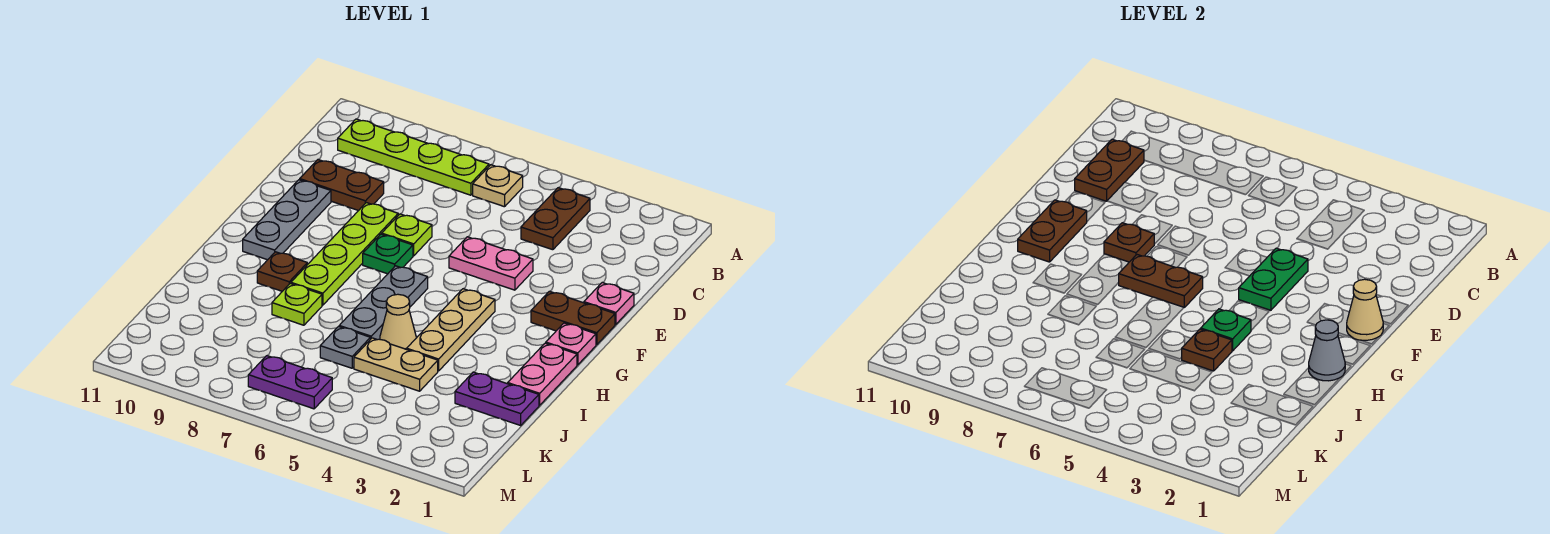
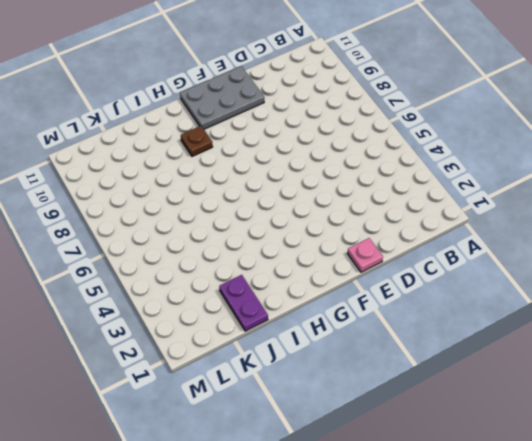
grey 2x3 plate [180,66,264,129] -> grey 1x3 plate [243,180,331,260]
none -> brown 1x2 plate [521,188,590,250]
none -> tan 1x1 plate [473,165,523,207]
none -> lime 1x4 plate [338,119,489,195]
none -> brown 1x2 plate [300,160,384,211]

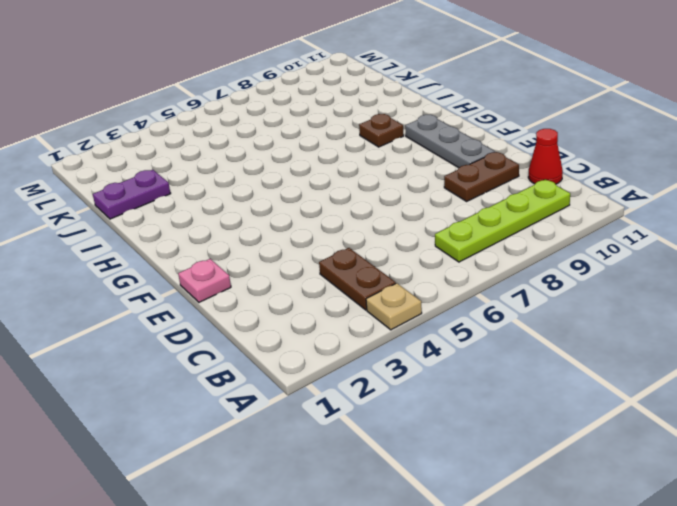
tan 1x1 plate [366,283,422,330] -> tan 1x1 plate moved to [473,165,523,207]
red 1x1 cone [528,129,563,184] -> none
none -> pink 1x2 plate [449,237,533,290]
none -> lime 1x1 plate [382,214,432,256]
none -> lime 1x4 plate [291,203,398,305]
none -> brown 1x2 plate [531,291,615,345]

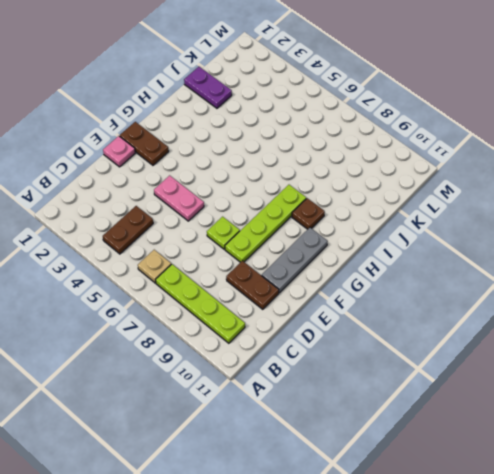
none -> green 1x1 plate [363,234,413,274]
none -> pink 1x1 plate [546,323,596,365]
none -> tan 1x3 plate [407,289,495,371]
none -> grey 1x3 plate [339,266,428,340]

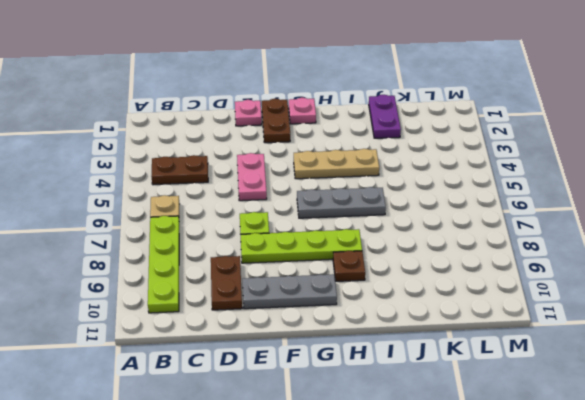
none -> green 1x1 plate [363,234,413,274]
none -> pink 1x2 plate [507,343,577,405]
none -> tan 1x1 cone [380,294,416,349]
none -> lime 1x1 plate [272,284,322,325]

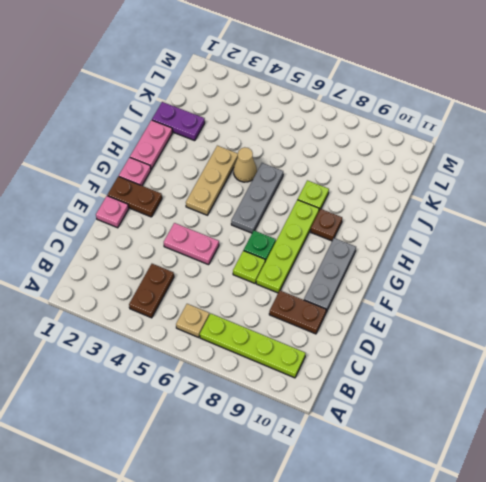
none -> tan 1x2 plate [354,338,438,391]
none -> grey 1x1 plate [320,326,370,368]
none -> purple 1x2 plate [248,356,332,409]
none -> brown 1x2 plate [1075,139,1144,201]

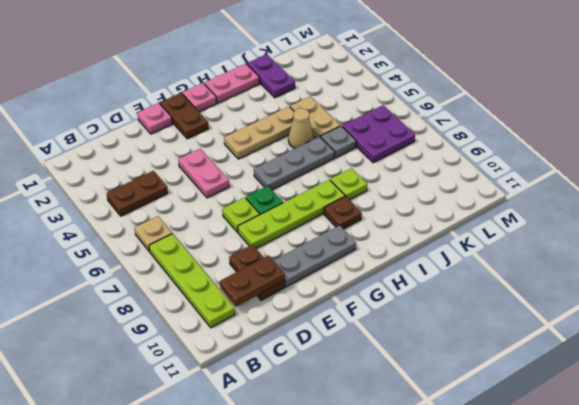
purple 2x2 plate [342,105,415,163] -> purple 1x2 plate [248,356,332,409]
none -> green 1x2 plate [1239,248,1308,310]
none -> tan 1x1 cone [1347,279,1383,341]
none -> brown 1x1 plate [1104,223,1154,262]
none -> brown 1x2 plate [1018,200,1087,262]

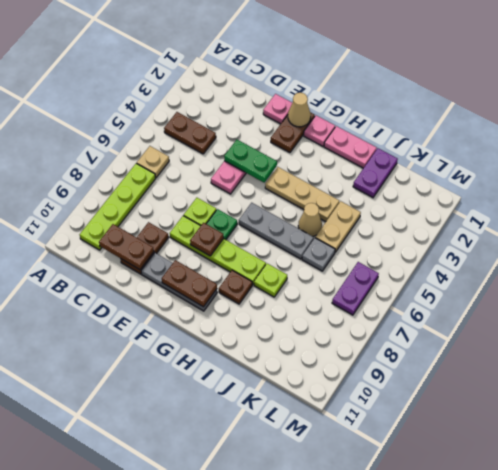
none -> brown 1x2 plate [1118,255,1203,307]
none -> grey 1x1 cone [1309,320,1345,381]
none -> green 1x1 plate [1201,309,1251,351]
none -> brown 1x1 plate [1182,329,1232,371]

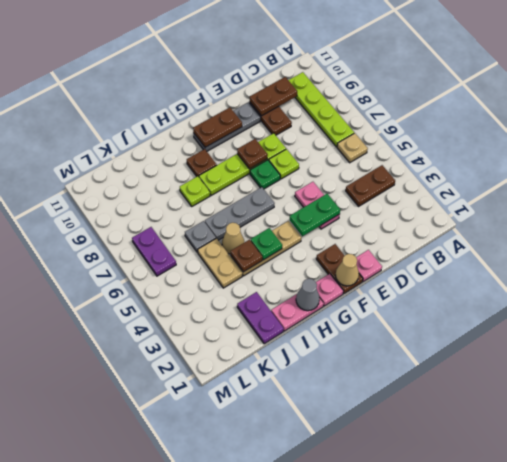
none -> brown 1x2 plate [1118,255,1203,307]

